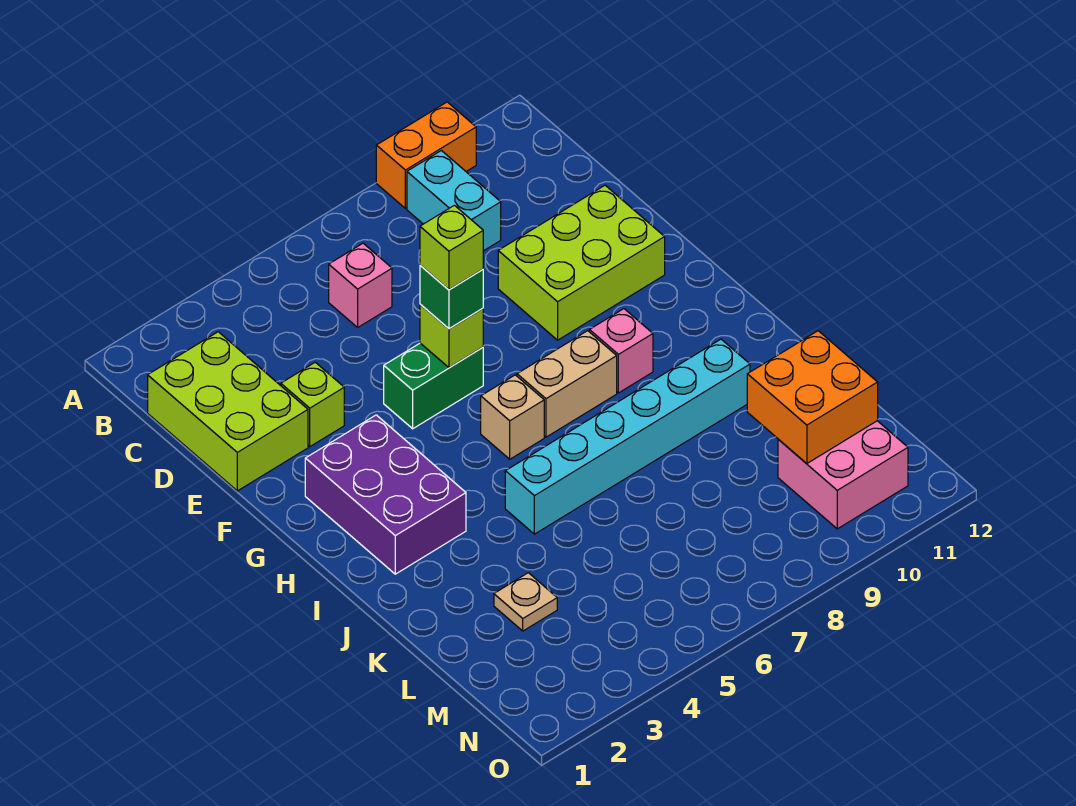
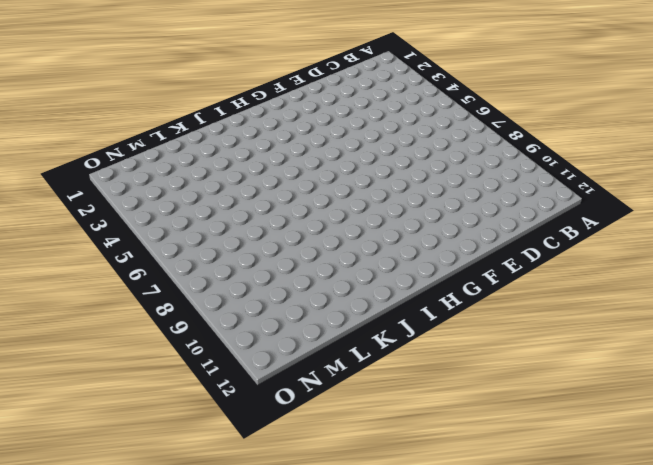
none -> orange 1x2 brick [376,102,476,208]
none -> cyan 1x2 brick [407,150,501,251]
none -> lime 2x3 brick [148,332,308,491]

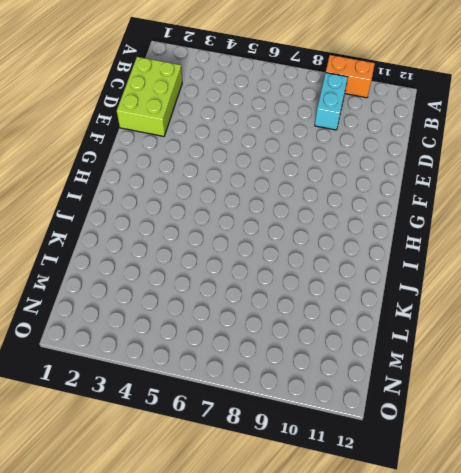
none -> pink 1x1 brick [329,243,392,327]
none -> lime 1x1 brick [281,362,344,447]
none -> lime 2x3 brick [498,185,665,340]

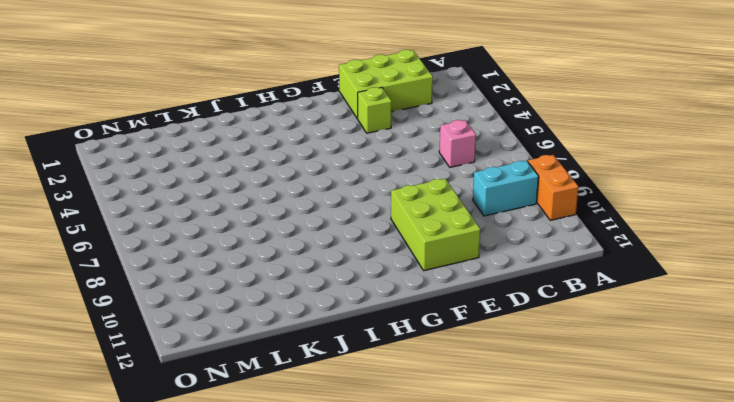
none -> green 1x2 brick [384,343,483,429]
none -> purple 2x3 brick [305,415,466,574]
none -> tan 1x1 brick [481,375,544,459]

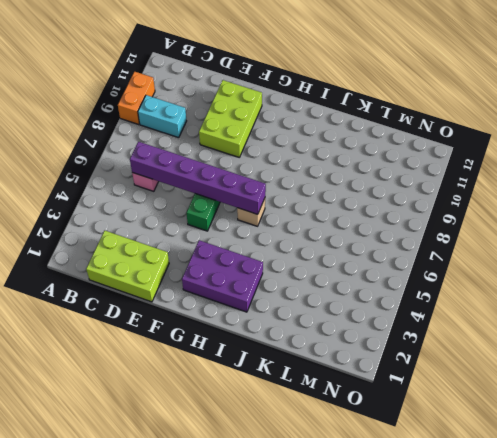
purple 1x6 brick [130,142,266,214] -> lime 1x1 brick [420,304,483,368]
none -> lime 1x1 brick [281,362,344,447]
none -> tan 1x2 brick [517,331,617,437]
none -> pink 1x1 brick [589,309,653,393]

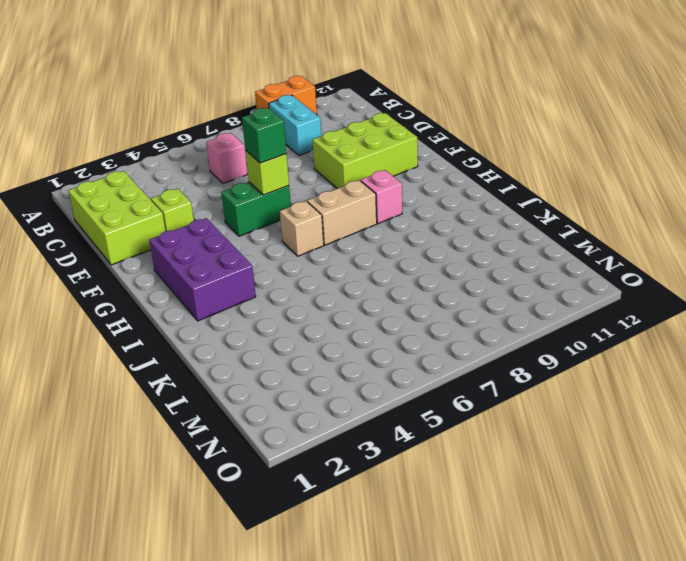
none -> cyan 1x6 brick [505,339,750,534]
none -> tan 1x1 plate [494,573,557,631]
none -> pink 2x2 brick [778,421,908,529]

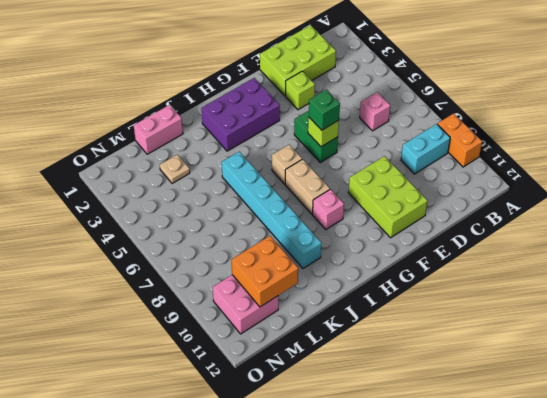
pink 1x2 brick [134,105,183,154] -> none
none -> lime 1x1 brick [420,205,483,290]

